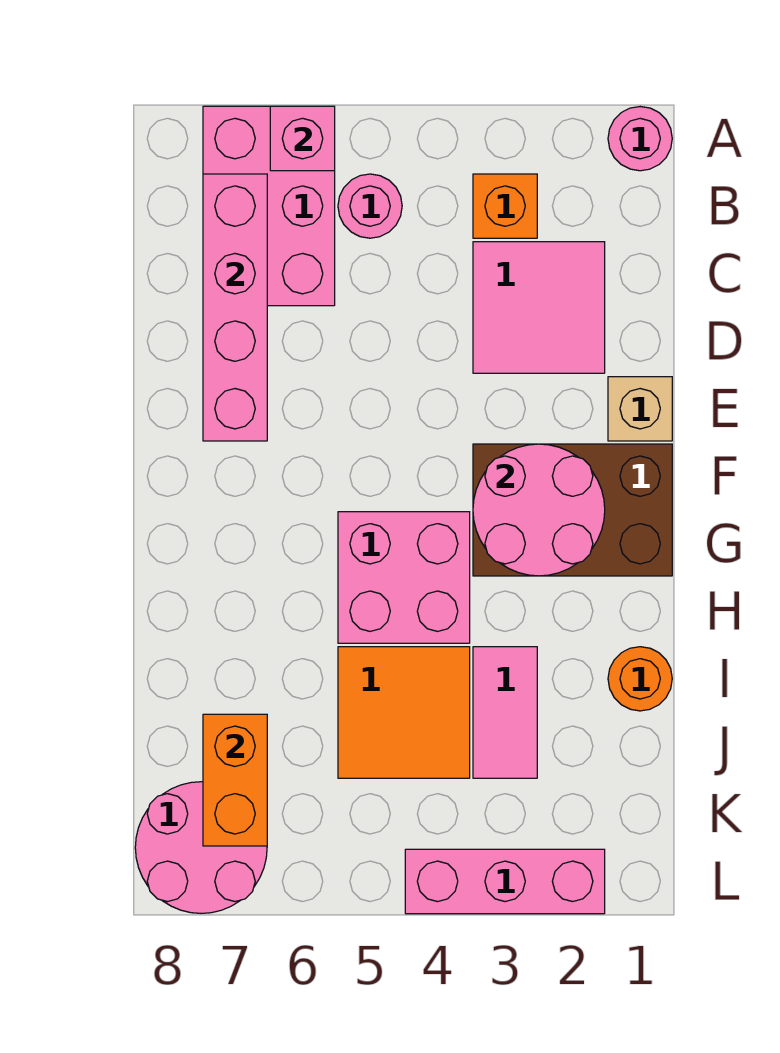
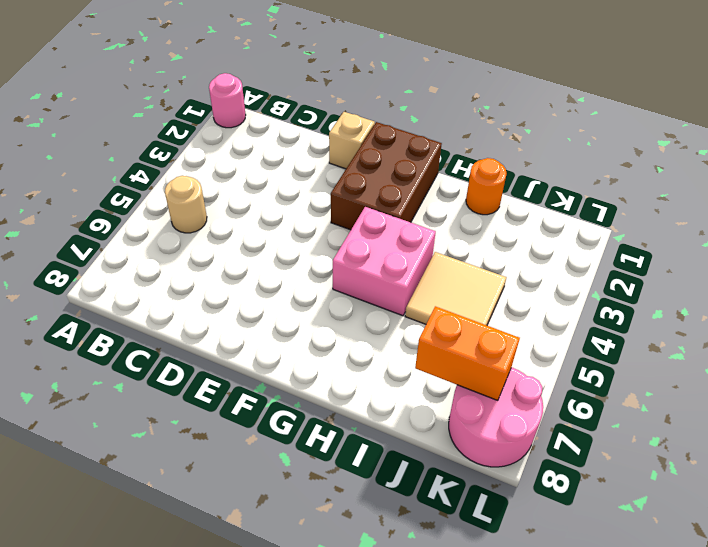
tan 1x1 round brick [165,176,207,233] -> pink 1x1 round brick [338,174,402,238]
tan 2x2 tile [405,252,507,325] -> orange 2x2 tile [338,647,470,778]
none -> pink 2x3 brick [203,106,335,306]
none -> orange 1x1 brick [473,174,537,238]
none -> pink 2x2 tile [473,242,605,373]

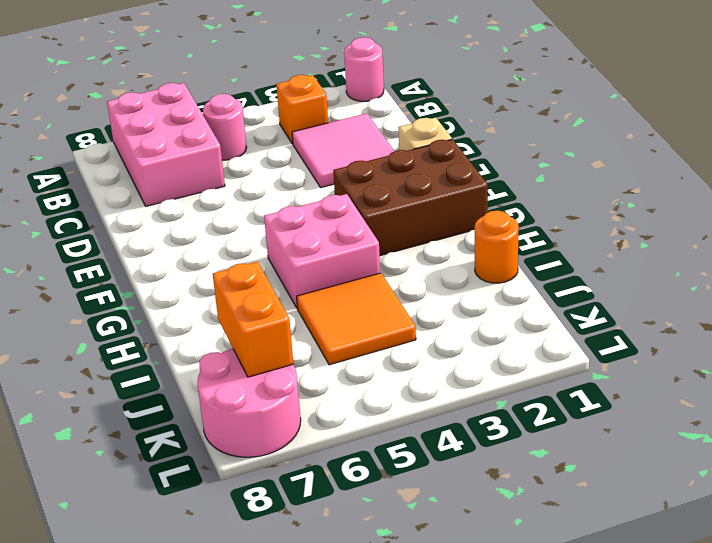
none -> pink 1x2 tile [473,647,537,778]
none -> pink 1x3 brick [405,849,605,914]
none -> pink 1x1 brick [270,106,335,171]

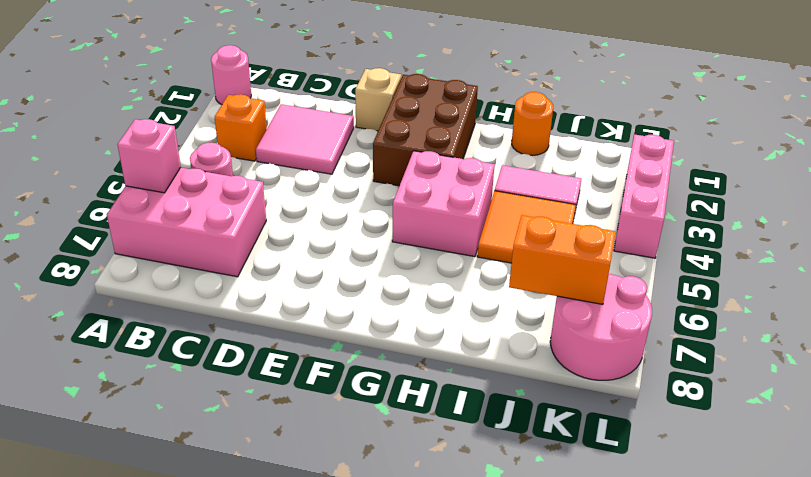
none -> pink 1x4 brick [203,174,267,441]
none -> pink 2x2 round brick [473,444,605,576]

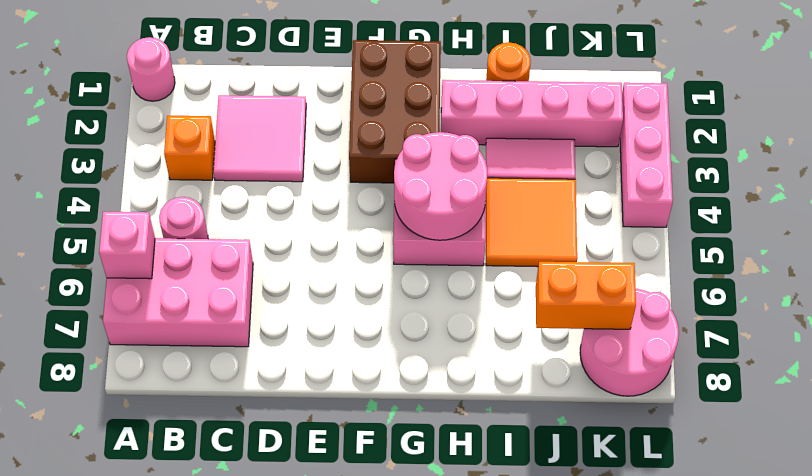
pink 2x2 round brick [394,132,488,240] -> pink 2x2 round brick moved to [473,444,605,576]
pink 1x4 brick [441,80,623,147] -> pink 1x4 brick moved to [203,174,267,441]
none -> tan 1x1 brick [608,377,672,441]

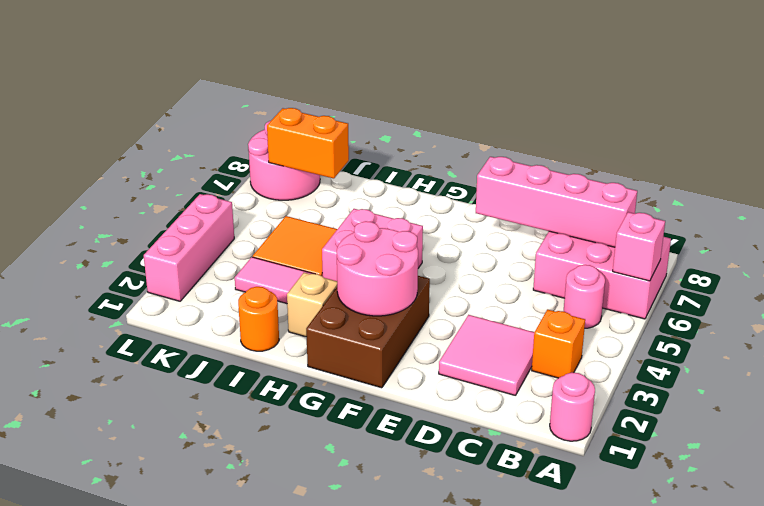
tan 1x1 brick [287,273,337,337] -> tan 1x1 brick moved to [608,377,672,441]

